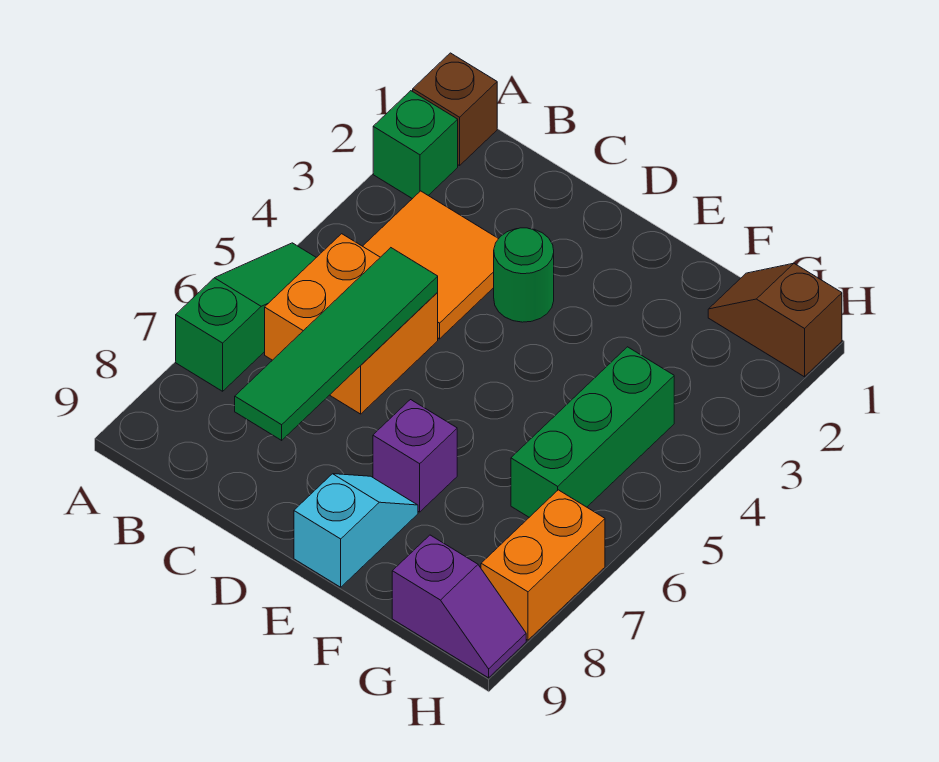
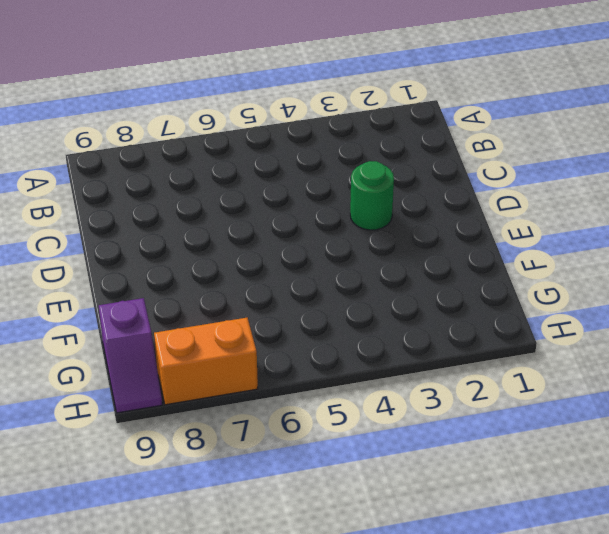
none -> brown 1x1 brick [413,53,497,166]
none -> green 1x1 brick [373,91,458,199]
none -> green 1x3 slope [176,243,316,391]

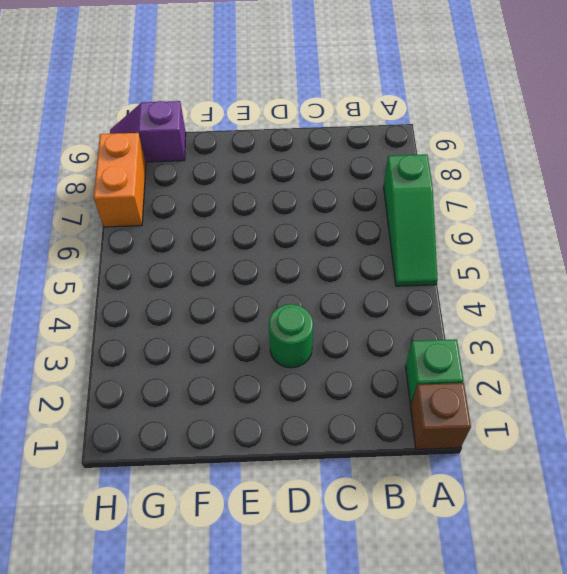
none -> orange 2x2 tile [363,191,498,339]
none -> orange 2x2 brick [265,234,438,414]
none -> purple 1x1 brick [373,400,457,512]

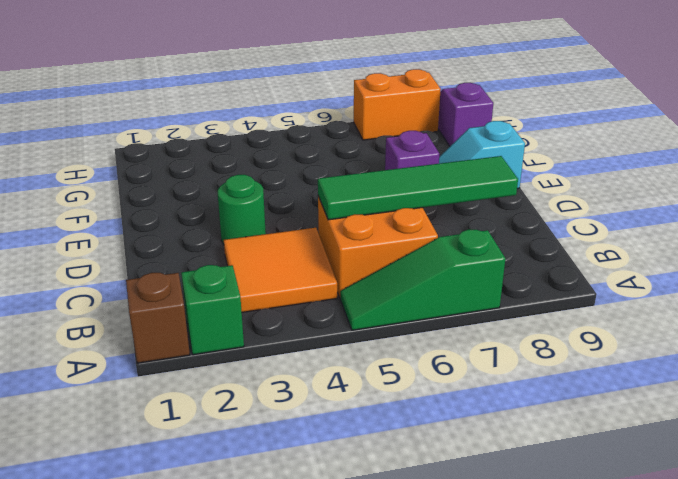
none -> brown 1x2 slope [708,263,842,377]
none -> green 1x3 brick [511,347,674,517]

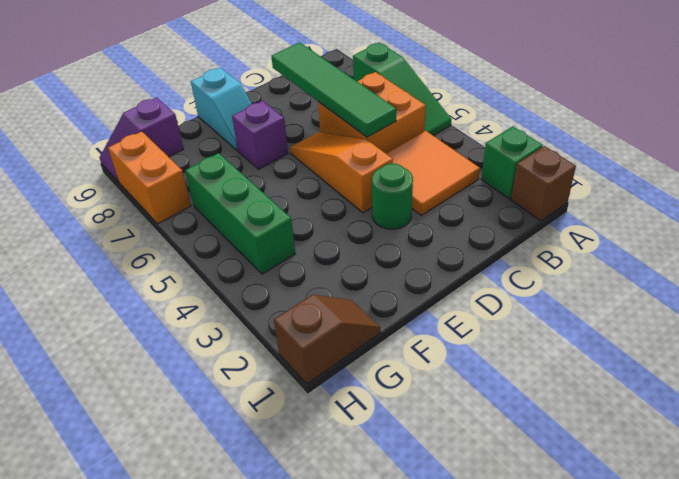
orange 1x3 slope [290,132,393,213] -> none

